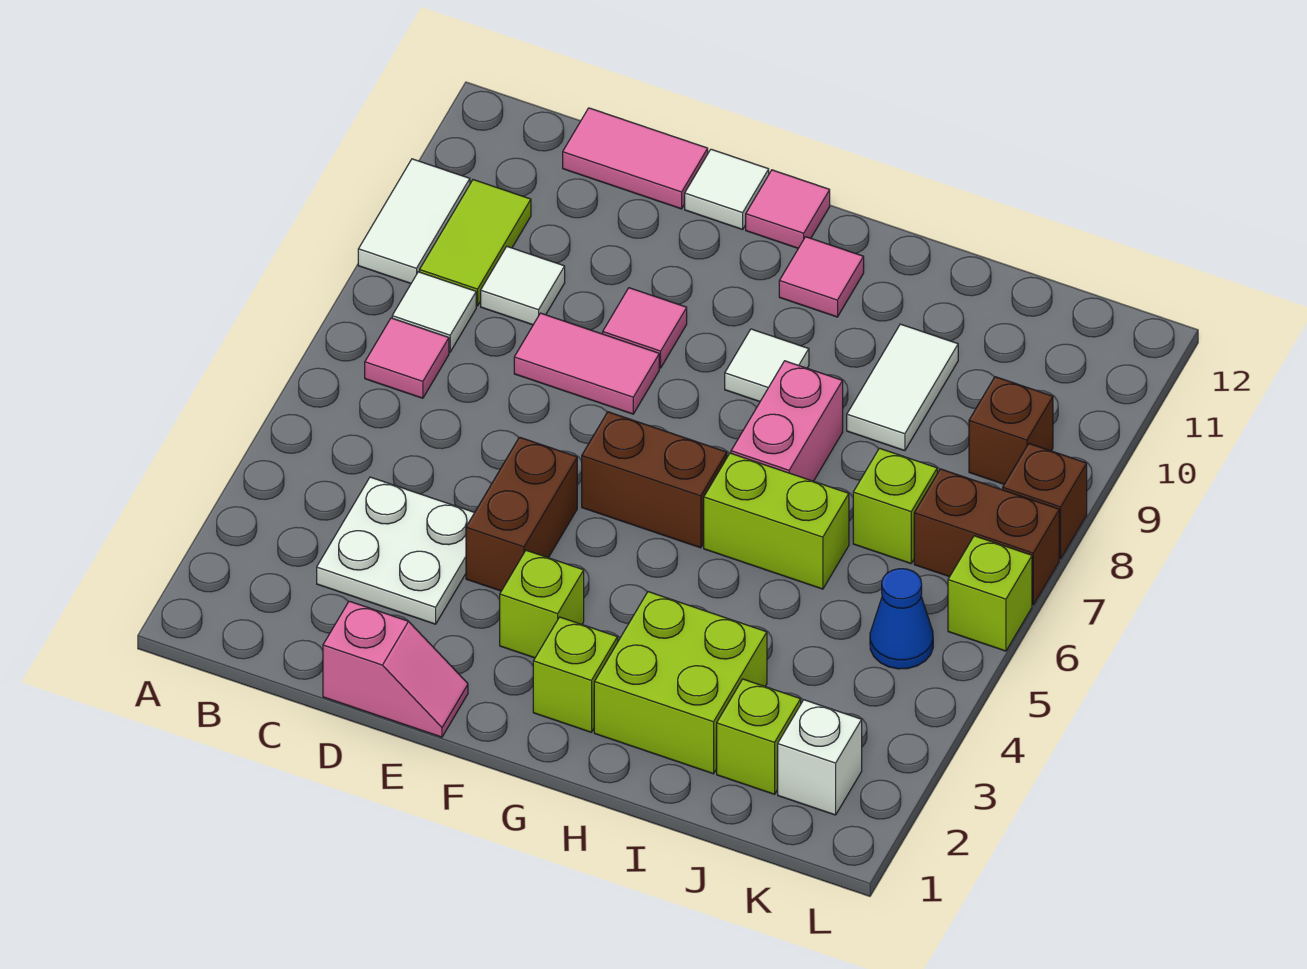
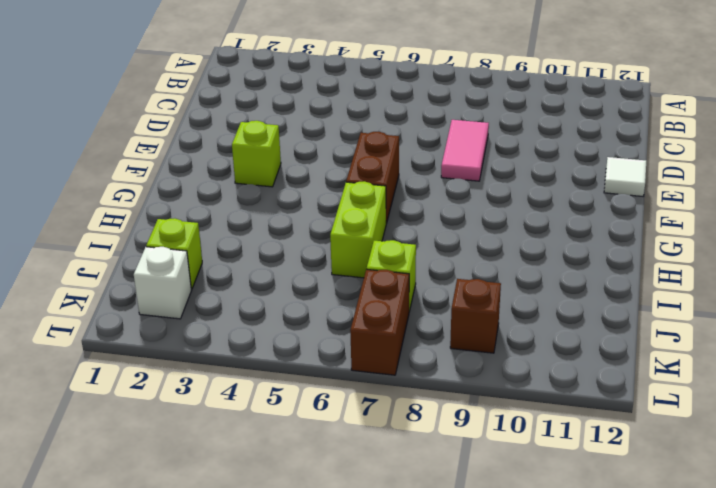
none -> white 1x2 tile [358,159,470,283]
none -> pink 1x1 tile [365,318,449,398]
none -> white 1x1 tile [392,272,476,352]
none -> lime 1x2 tile [420,180,531,306]

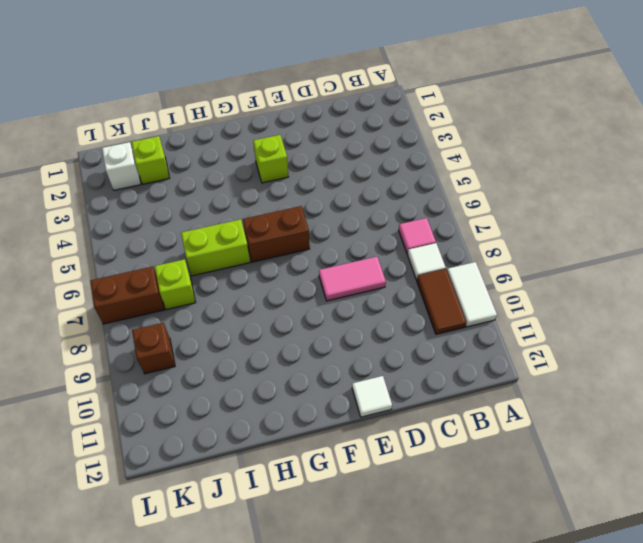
brown 1x2 tile [417,269,466,334] -> lime 1x2 tile [420,180,531,306]
none -> white 2x2 plate [317,477,475,624]
none -> white 1x1 tile [481,247,565,325]
none -> pink 1x2 tile [563,108,708,209]
none -> pink 1x2 slope [323,601,468,737]

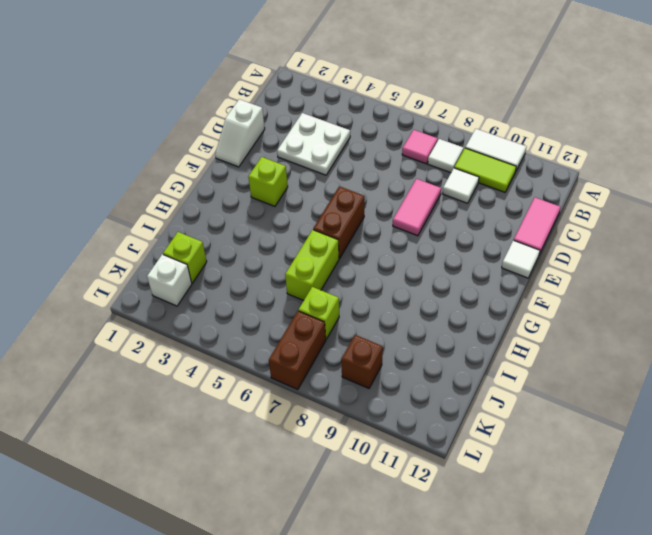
white 1x2 slope [215,99,265,167] -> pink 1x2 slope [323,601,468,737]
none -> brown 1x2 brick [466,437,577,591]
none -> pink 1x1 tile [603,288,687,368]
none -> pink 1x1 tile [746,170,830,248]
none -> lime 1x1 brick [533,617,618,732]

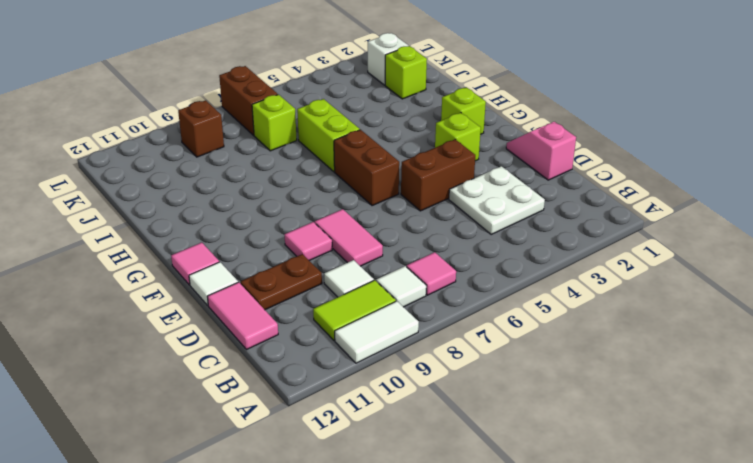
brown 1x2 plate [241,254,322,310] -> none
none -> white 1x1 tile [725,329,809,402]
none -> pink 1x1 tile [779,237,864,317]
none -> lime 2x2 brick [594,592,767,774]
none -> pink 1x2 brick [731,361,843,481]

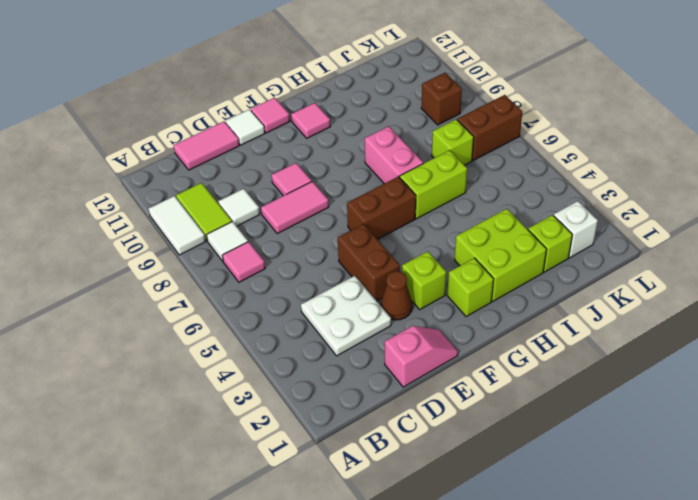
brown 1x1 cone [381,271,412,320] -> none
none -> white 1x1 tile [725,329,809,402]
none -> white 1x2 tile [847,324,958,451]
none -> blue 1x1 cone [870,569,933,669]
none -> lime 1x1 brick [948,536,1032,651]

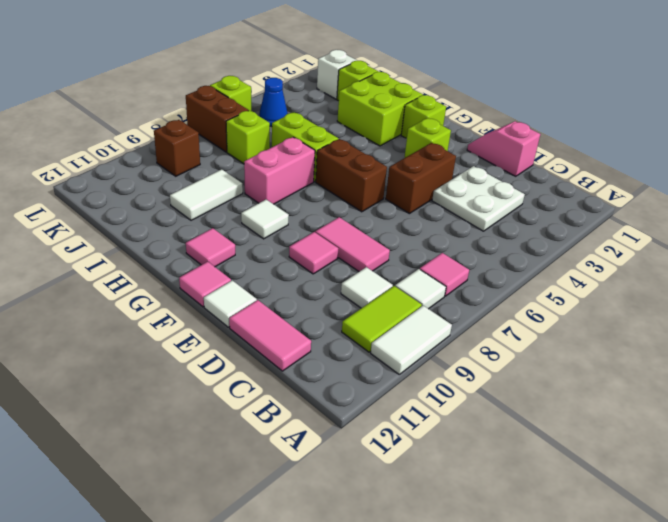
none -> brown 1x1 brick [1003,444,1087,559]

